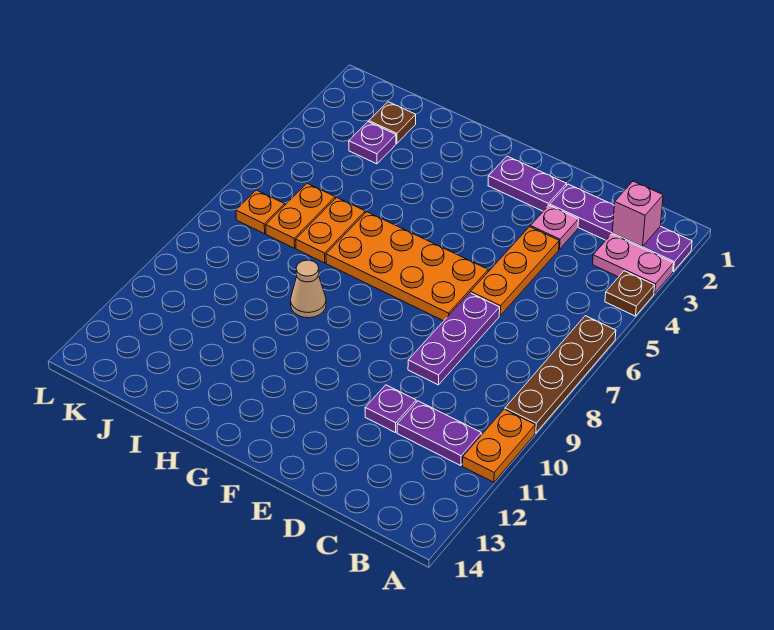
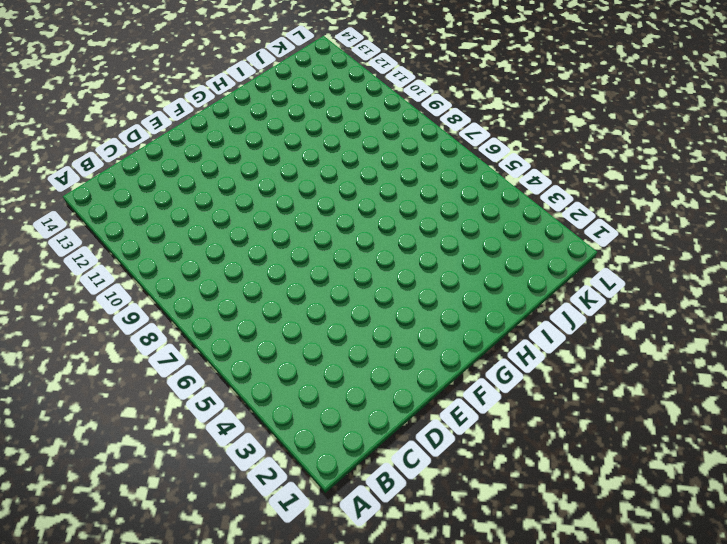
none -> purple 1x4 plate [550,184,692,272]
none -> pink 1x2 plate [593,234,674,294]
none -> brown 1x1 plate [605,271,655,316]

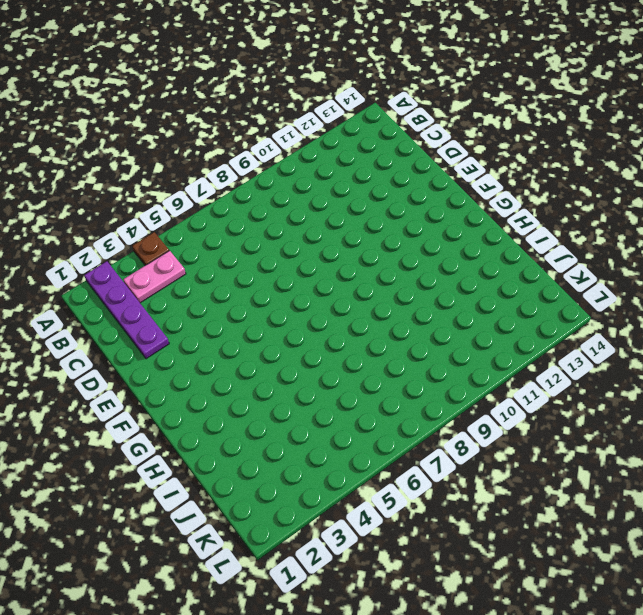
pink 1x2 plate [123,251,186,303] -> pink 1x2 plate turned to [593,234,674,294]
none -> brown 1x4 plate [505,316,616,433]
none -> orange 1x2 plate [463,409,535,482]
none -> purple 1x2 plate [397,401,481,466]

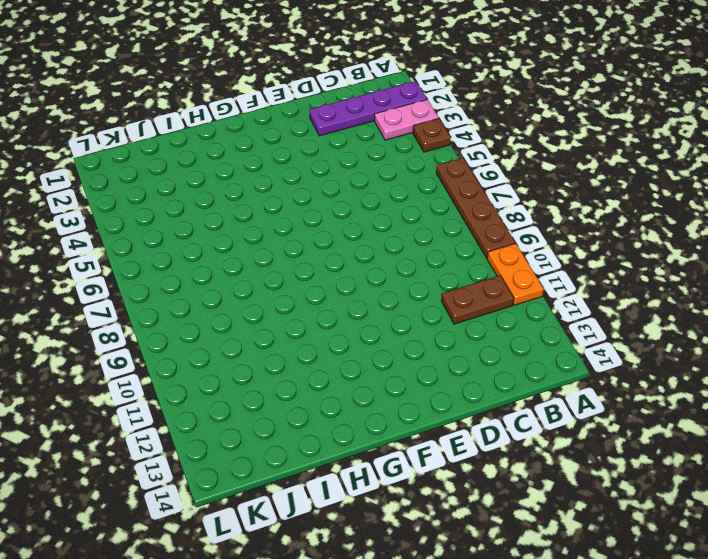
brown 1x2 plate [441,275,514,324] -> purple 1x2 plate [397,401,481,466]
none -> pink 1x1 plate [530,205,579,249]
none -> orange 1x3 plate [471,227,559,315]
none -> purple 1x3 plate [408,293,500,385]

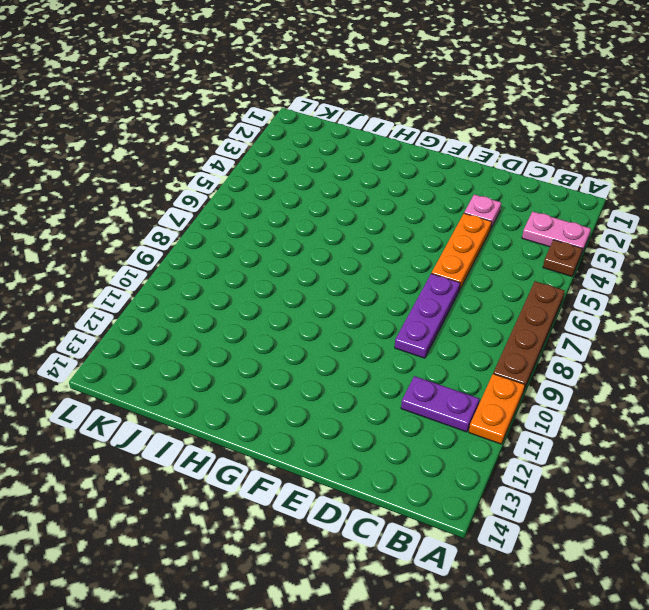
none -> purple 1x4 plate [550,184,692,272]
none -> purple 1x1 plate [365,385,416,433]
none -> purple 1x2 plate [488,156,567,211]

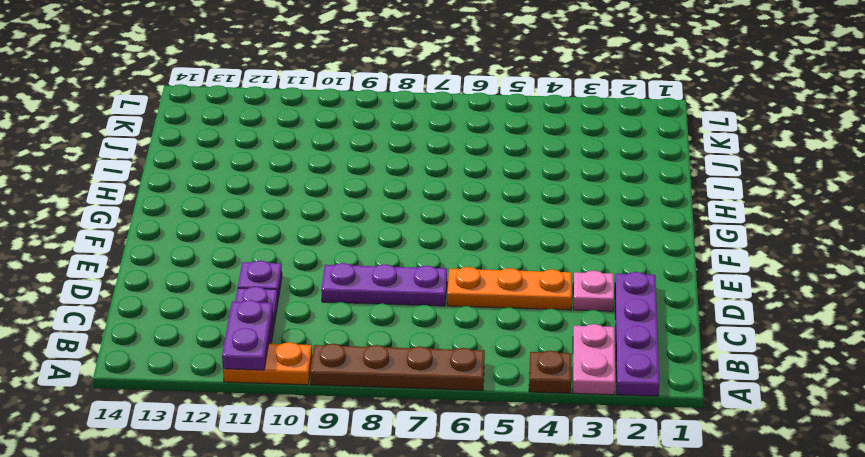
purple 1x2 plate [222,300,273,370] -> purple 1x2 plate moved to [488,156,567,211]
none -> orange 2x4 plate [326,212,488,321]
none -> tan 1x1 cone [290,260,326,318]
none -> orange 1x2 plate [296,198,365,263]

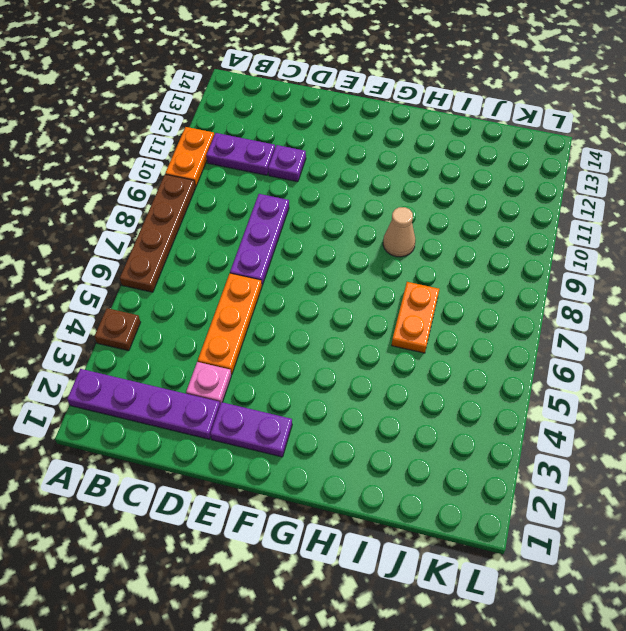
none -> pink 1x2 plate [593,234,674,294]
none -> orange 2x4 plate [326,212,488,321]
none -> brown 1x1 plate [369,102,416,143]

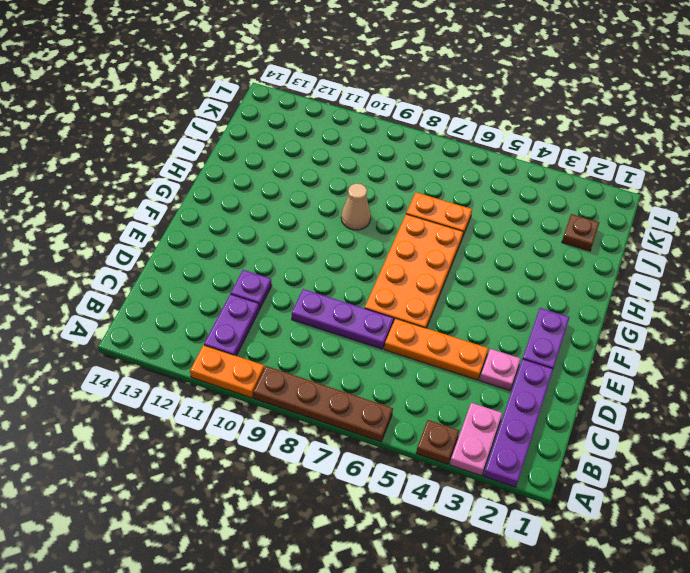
none -> purple 1x1 plate [349,122,396,164]
none -> orange 1x2 plate [266,183,335,248]
none -> orange 1x1 plate [236,190,285,234]

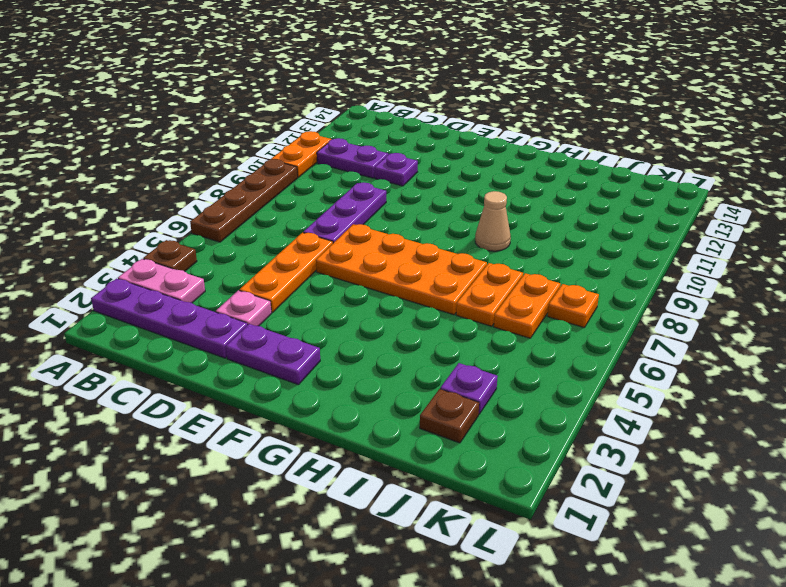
none -> pink 1x1 brick [612,181,663,246]

